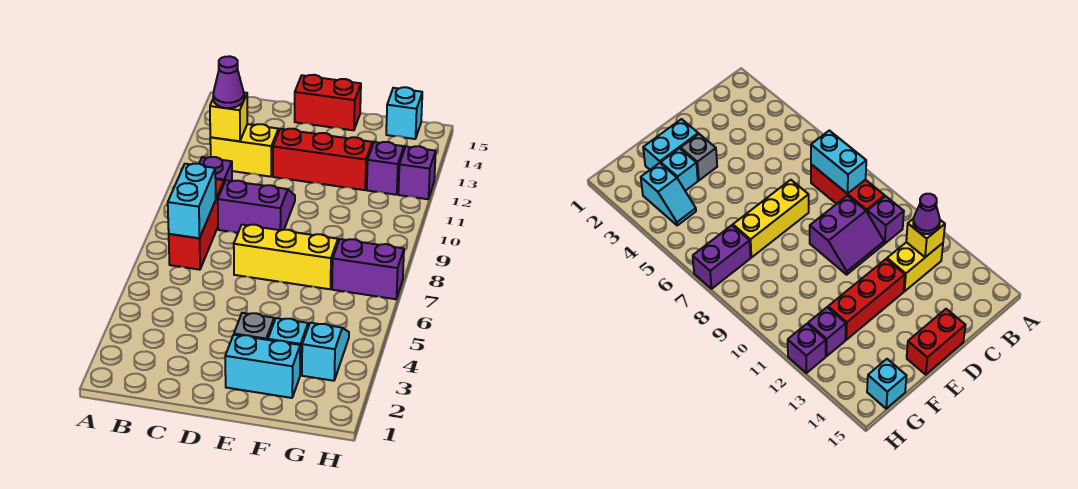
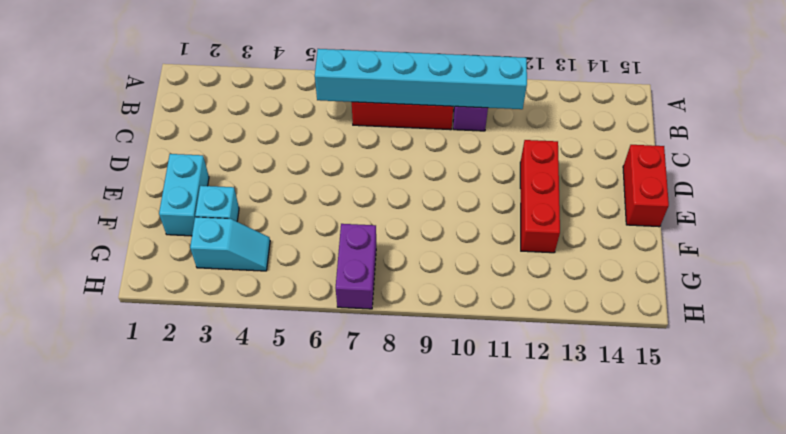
cyan 1x6 brick [315,49,527,109] -> cyan 1x2 brick [168,164,216,238]
none -> yellow 1x2 brick [210,124,278,177]
none -> purple 2x2 slope [218,180,295,233]
none -> yellow 1x3 brick [234,225,338,289]

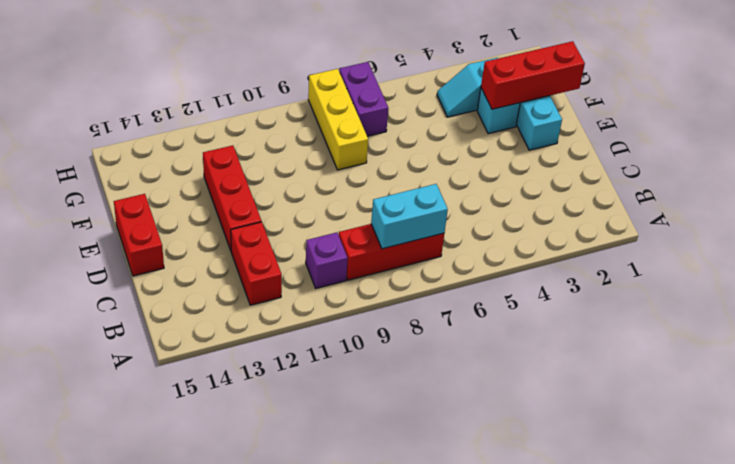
red 1x2 brick [231,222,282,305] -> yellow 1x2 brick [210,124,278,177]
red 1x3 brick [481,41,585,109] -> none
yellow 1x3 brick [308,69,368,170] -> yellow 1x3 brick moved to [234,225,338,289]
none -> purple 2x2 slope [218,180,295,233]
none -> grey 1x1 brick [234,313,274,340]
none -> purple 1x1 brick [367,142,404,195]

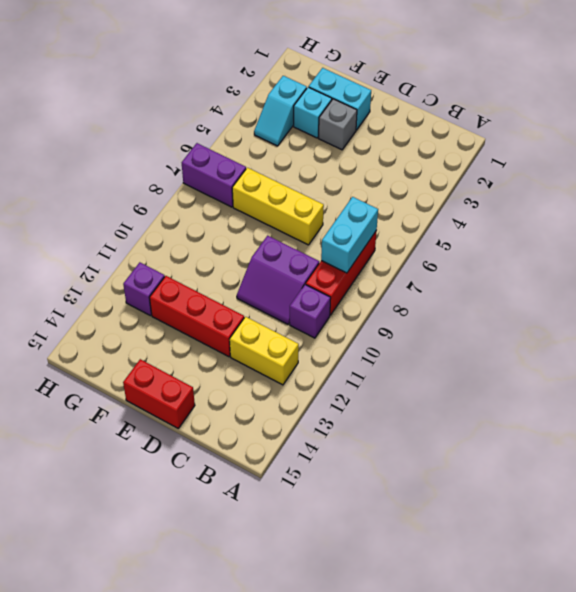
none -> cyan 1x1 brick [386,87,422,139]
none -> purple 1x1 brick [398,146,436,199]
none -> yellow 1x1 brick [210,93,247,141]

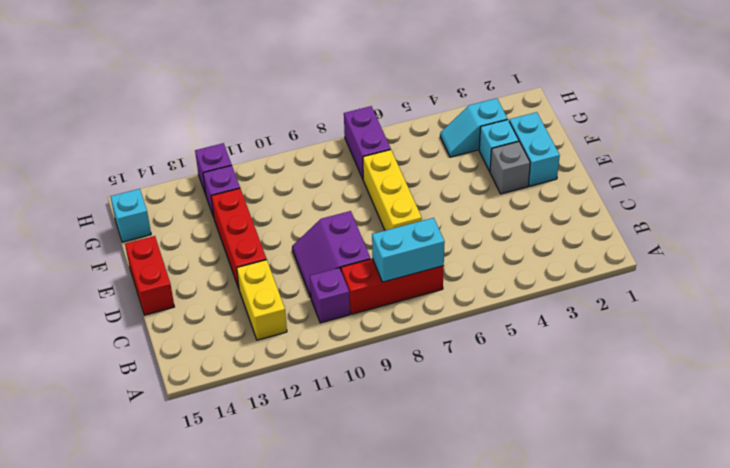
none -> yellow 1x1 brick [210,93,247,141]
none -> purple 1x1 cone [213,56,244,108]

